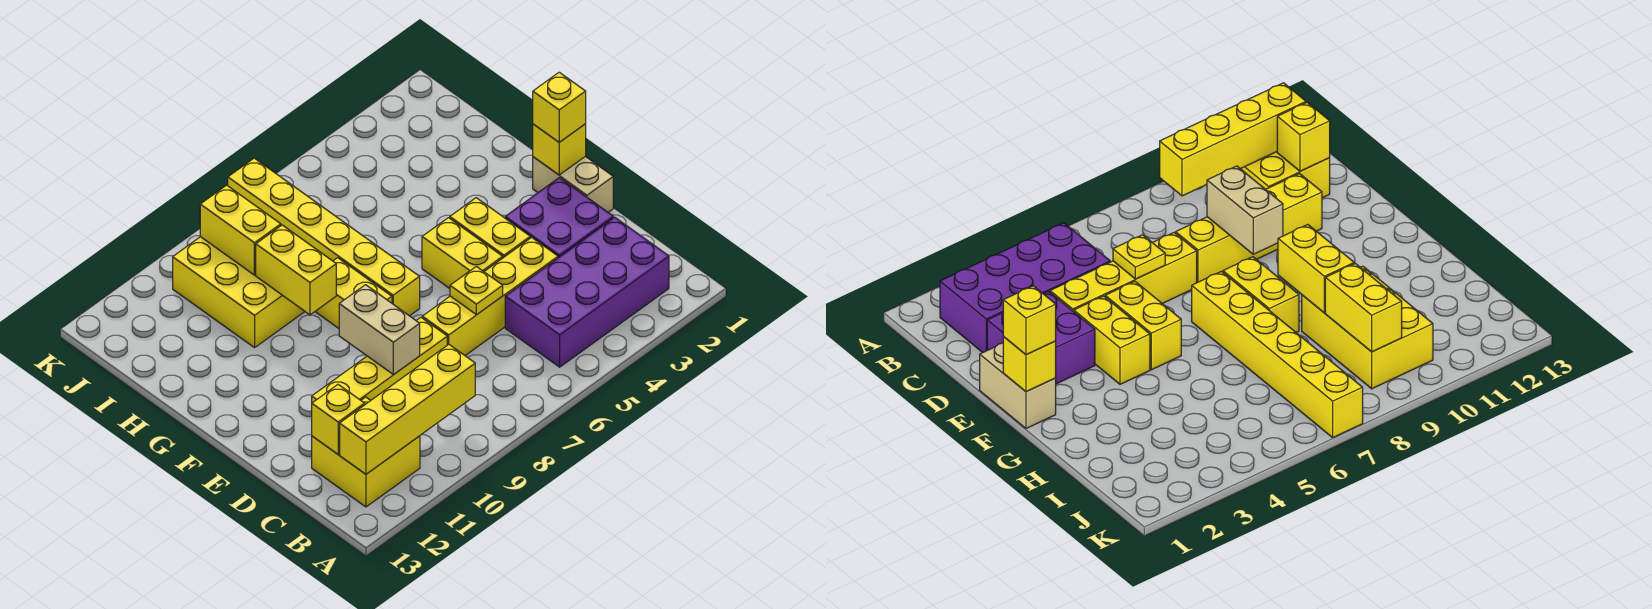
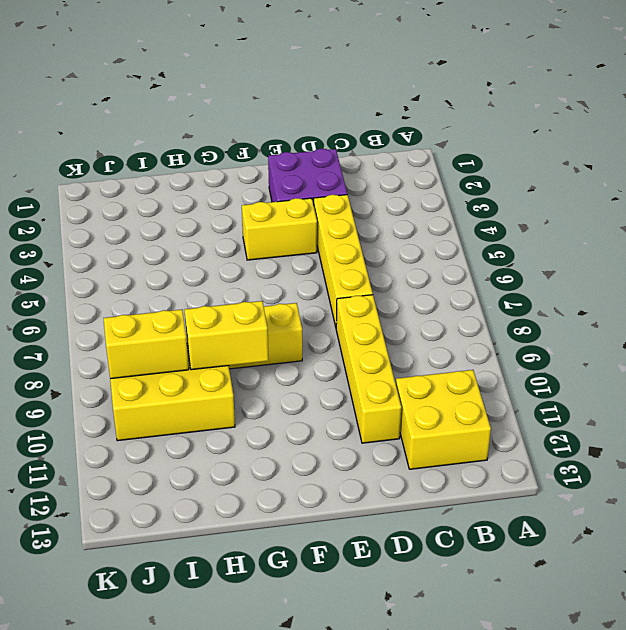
none -> purple 2x4 brick [505,217,669,367]
none -> tan 1x2 brick [533,156,613,212]
none -> yellow 1x2 brick [422,218,503,289]

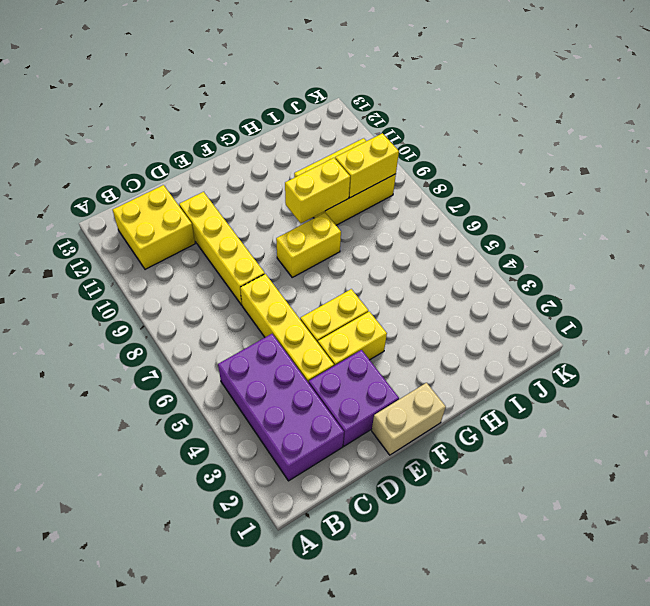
none -> yellow 1x6 brick [228,158,420,316]
none -> yellow 1x4 brick [340,344,475,474]
none -> yellow 1x1 brick [312,385,365,454]

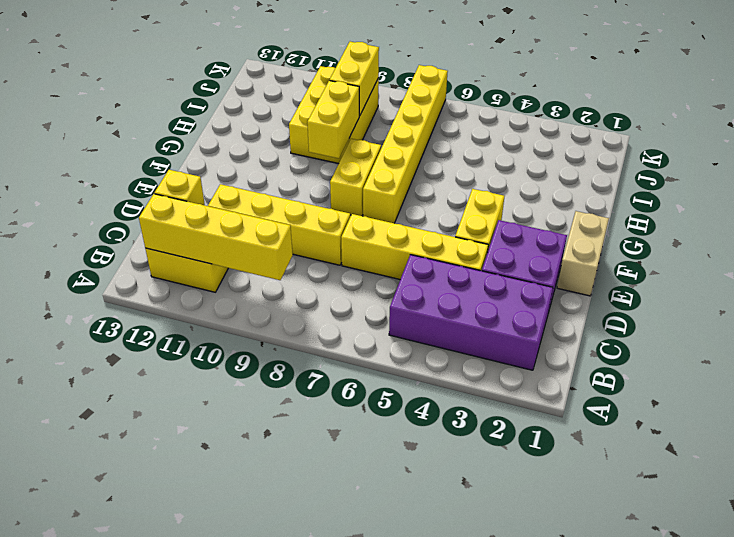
none -> yellow 1x2 brick [422,218,503,289]
none -> yellow 1x1 plate [450,266,503,315]
none -> tan 1x2 brick [339,285,420,375]

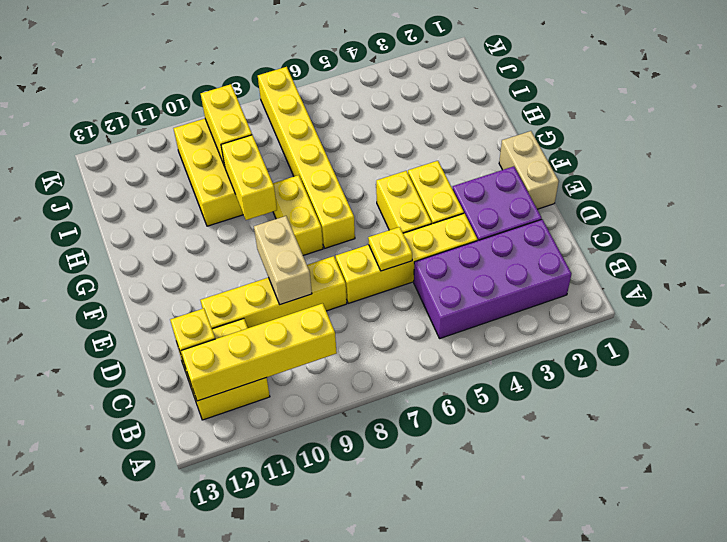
none -> yellow 1x1 brick [533,124,586,175]
none -> yellow 1x1 brick [533,72,586,142]

